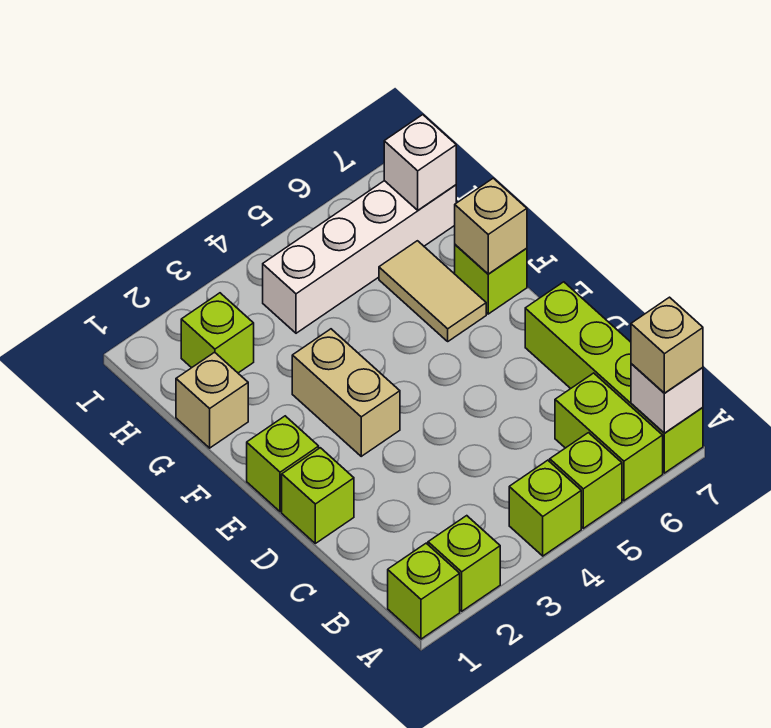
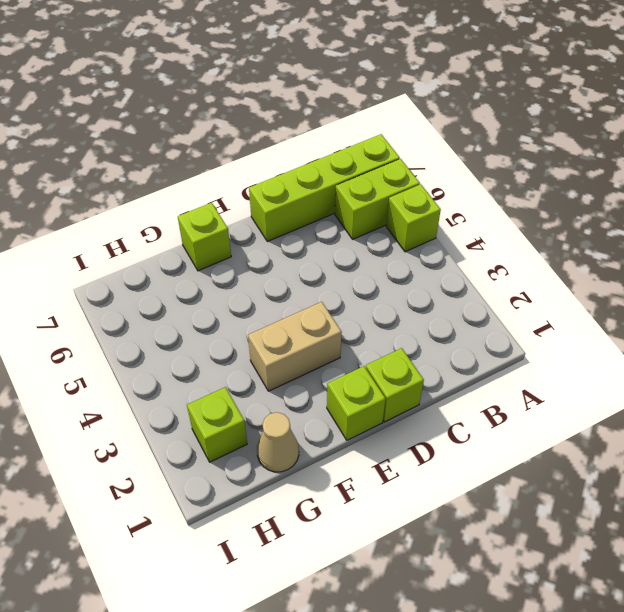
tan 1x1 cone [257,412,299,472] -> tan 1x1 brick [176,352,248,448]
none -> lime 1x1 brick [388,543,460,639]
none -> lime 1x1 brick [428,516,500,611]
none -> lime 1x1 brick [509,460,581,556]

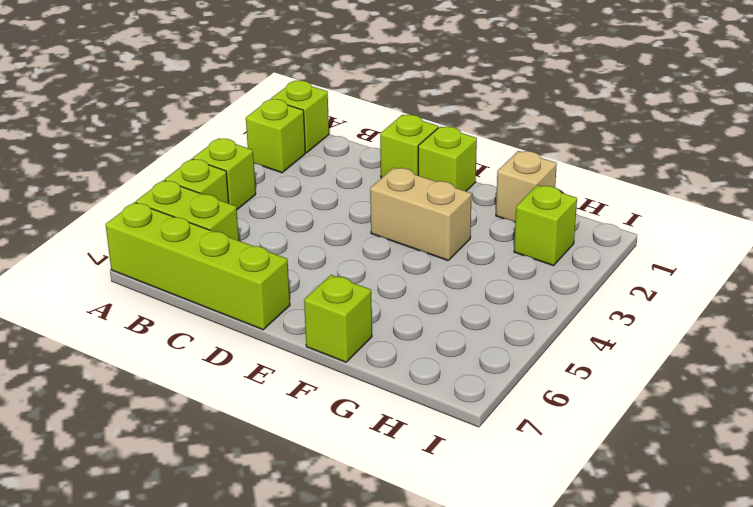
none -> tan 1x2 tile [379,241,486,341]
none -> white 1x4 brick [263,181,456,333]
none -> white 1x1 brick [631,364,703,433]

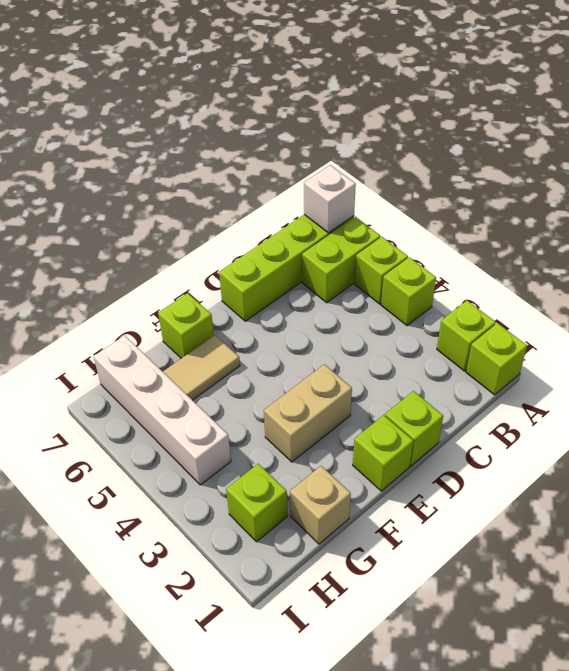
none -> tan 1x1 brick [455,178,527,274]
none -> white 1x1 brick [384,115,456,210]
none -> tan 1x1 brick [631,297,703,393]

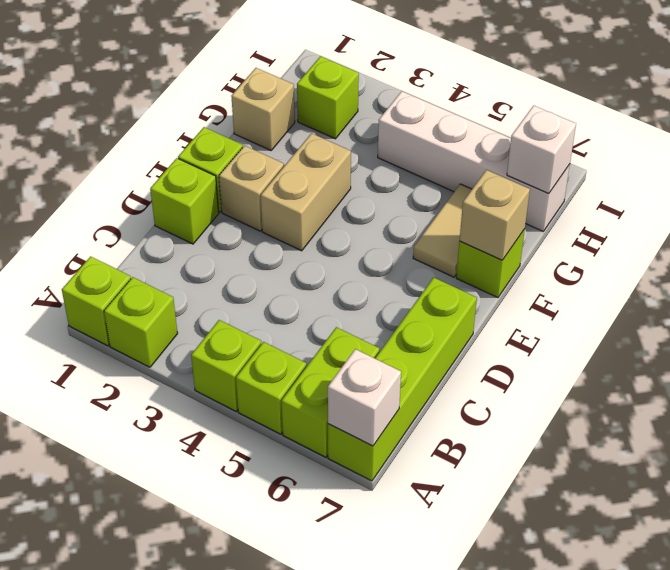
tan 1x1 brick [219,146,284,231] -> tan 1x1 brick moved to [631,297,703,393]

